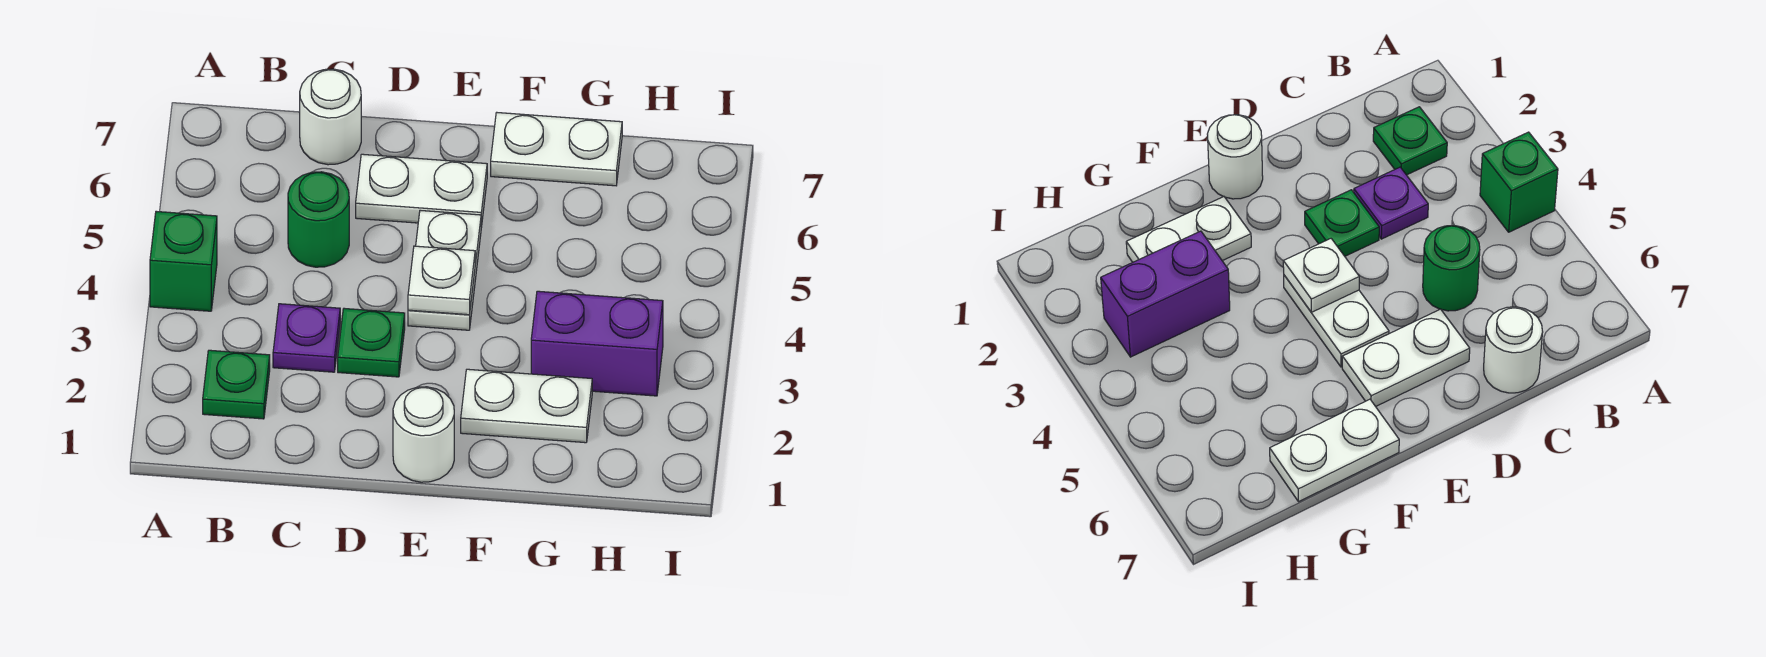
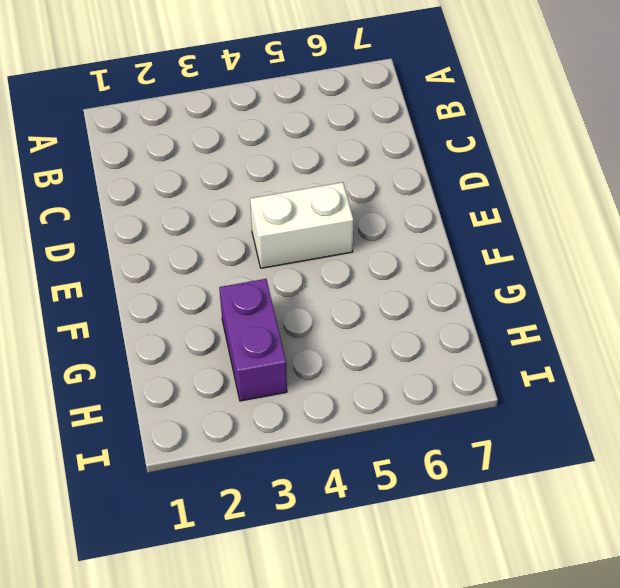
white 1x2 brick [250,182,354,268] -> white 1x2 plate [408,210,481,330]
none -> green 1x1 brick [150,211,217,311]
none -> green 1x1 plate [203,350,270,419]
none -> purple 1x1 plate [273,304,340,372]

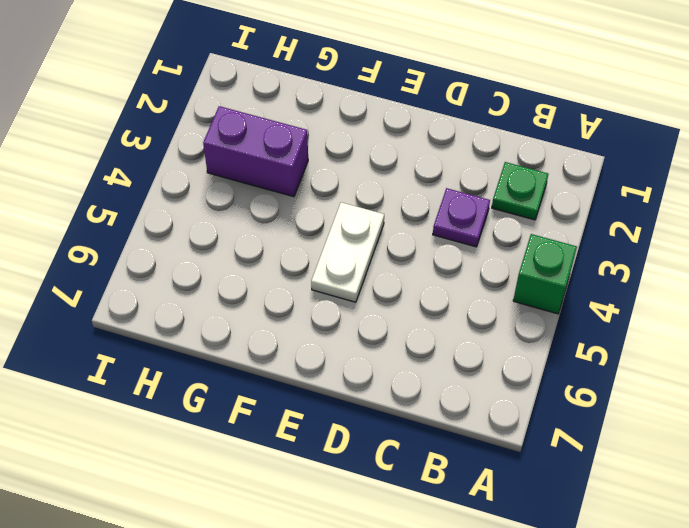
none -> green 1x1 round brick [288,172,349,267]
none -> white 1x1 round brick [300,69,361,165]
none -> green 1x1 plate [338,308,405,377]

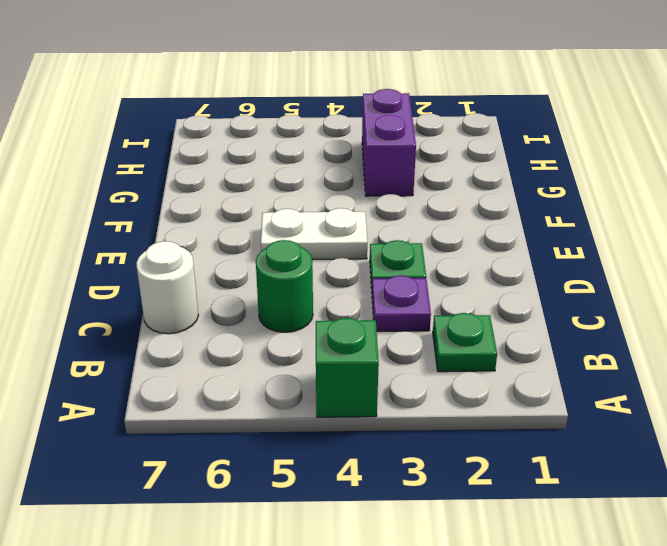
none -> white 1x2 plate [356,154,487,227]
none -> white 1x1 round brick [393,387,454,482]
none -> white 1x2 plate [461,369,592,443]

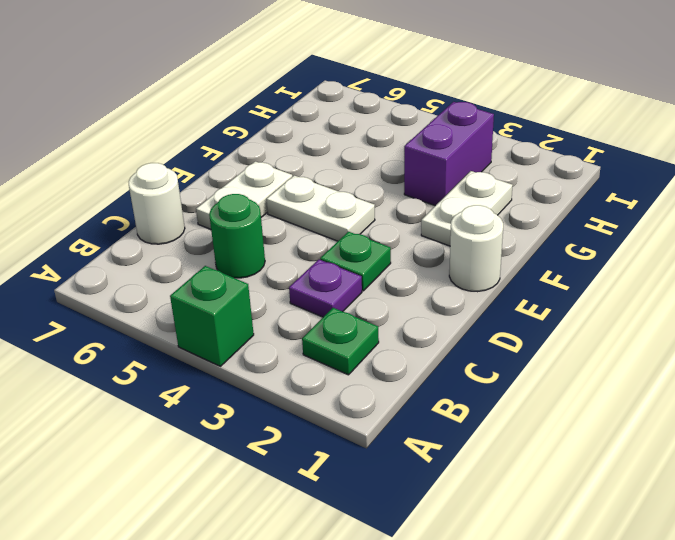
none -> white 1x2 plate [491,113,622,186]
none -> white 1x1 plate [408,246,475,315]

